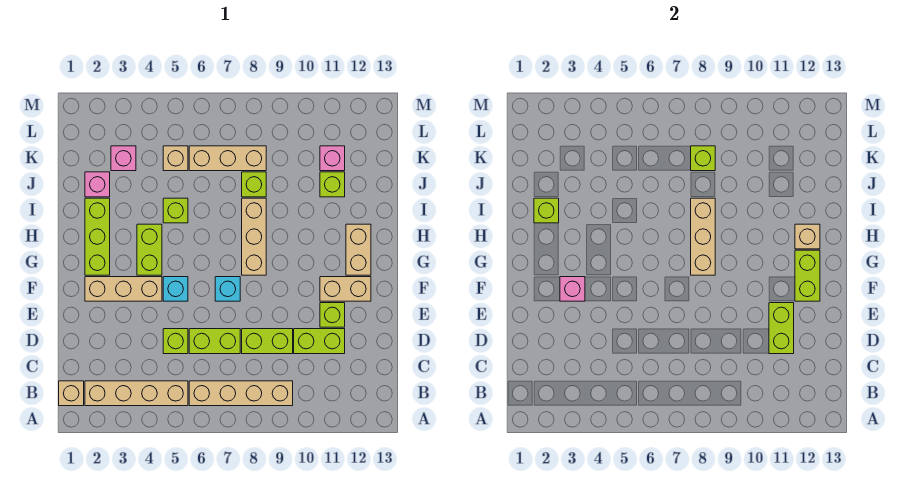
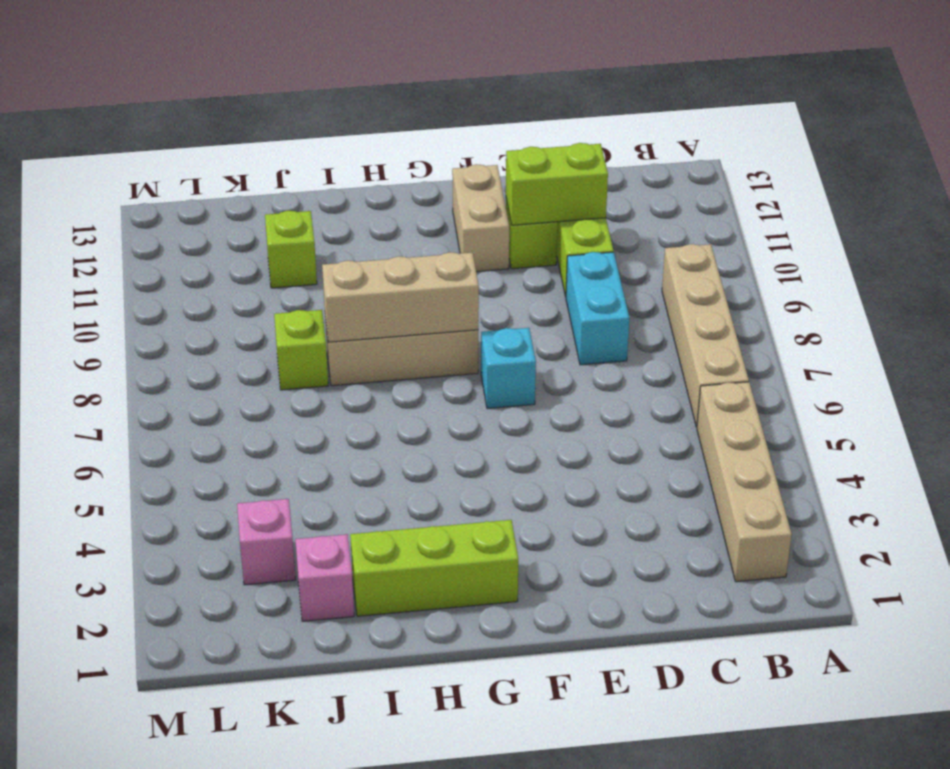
cyan 1x2 brick [566,252,629,365] -> lime 1x2 brick [242,329,293,354]
none -> tan 1x1 brick [59,381,84,406]
none -> lime 1x1 brick [163,329,188,354]
none -> lime 1x2 brick [189,329,240,354]
none -> tan 1x3 brick [85,277,162,301]

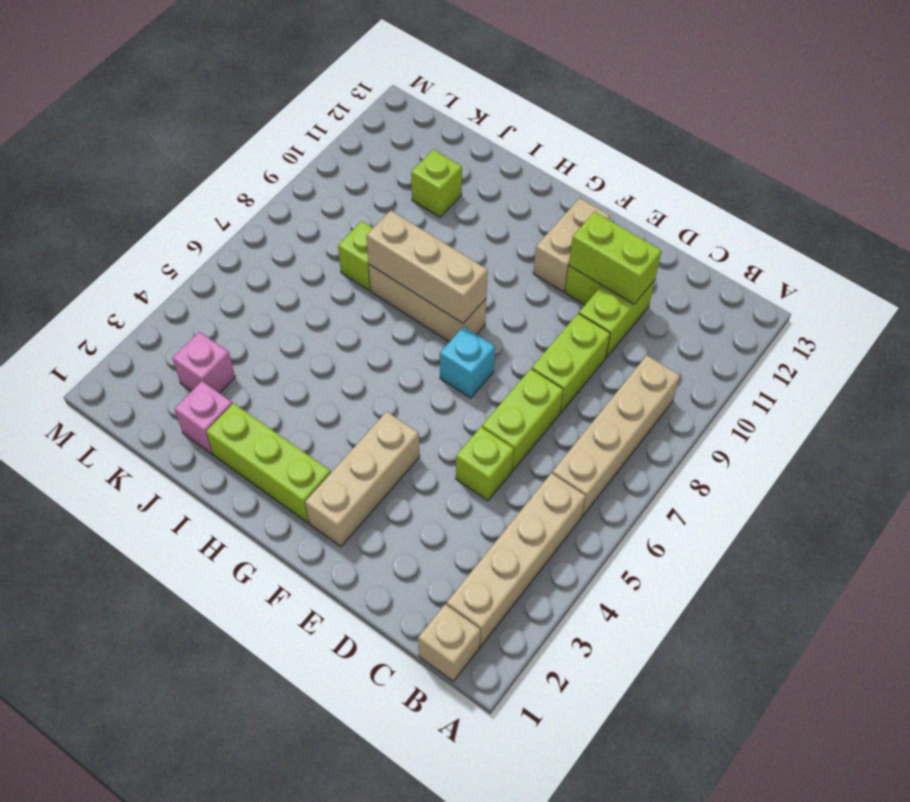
none -> cyan 1x1 brick [163,277,188,301]
none -> lime 1x2 brick [137,224,162,275]
none -> tan 1x2 brick [346,224,371,275]
none -> lime 1x1 brick [163,198,188,223]

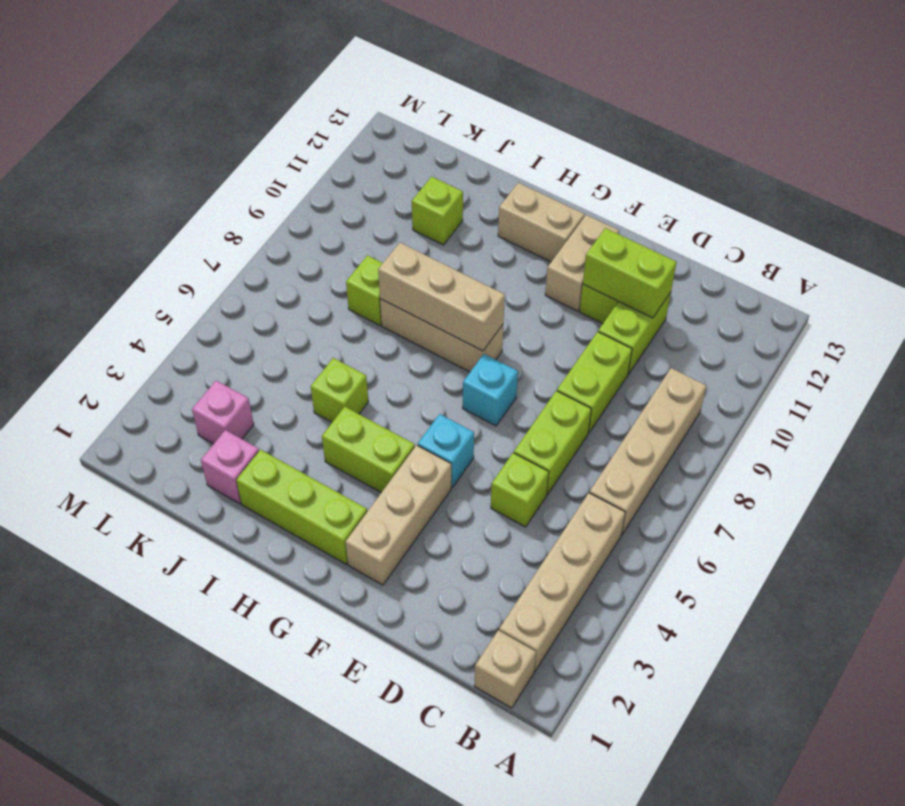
none -> tan 1x1 brick [163,146,188,171]
none -> tan 1x3 brick [189,146,266,171]
none -> pink 1x1 brick [320,146,345,171]
none -> pink 1x1 brick [560,277,585,301]

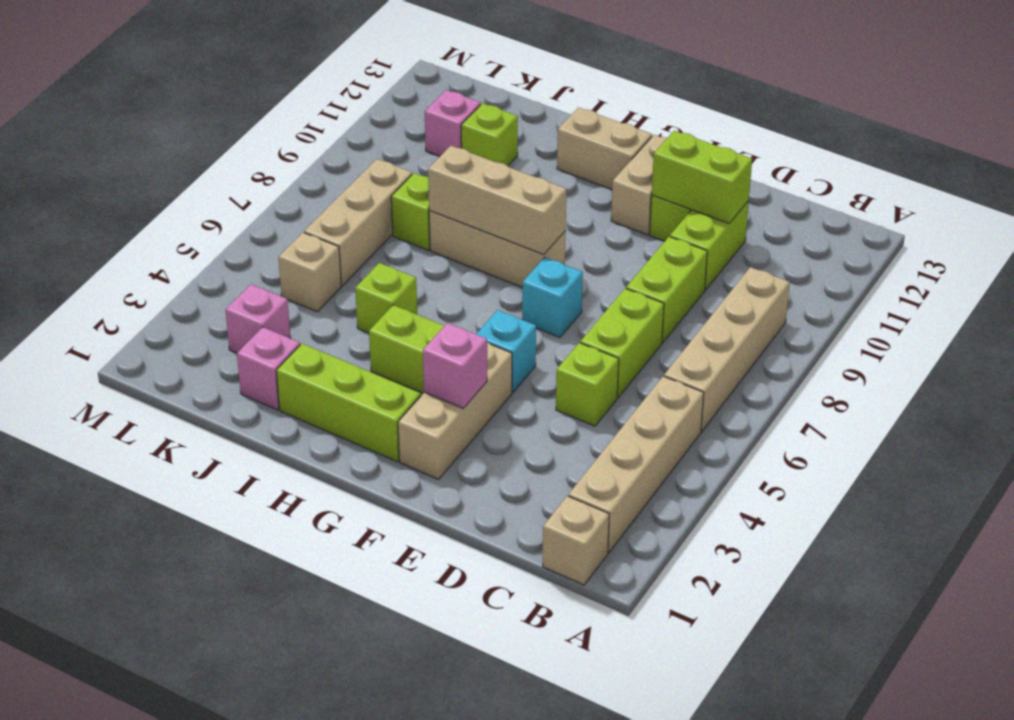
none -> lime 1x2 brick [795,250,820,301]
none -> tan 1x1 brick [795,224,820,249]
none -> lime 1x1 brick [534,198,559,223]
none -> lime 1x1 brick [691,146,715,171]

